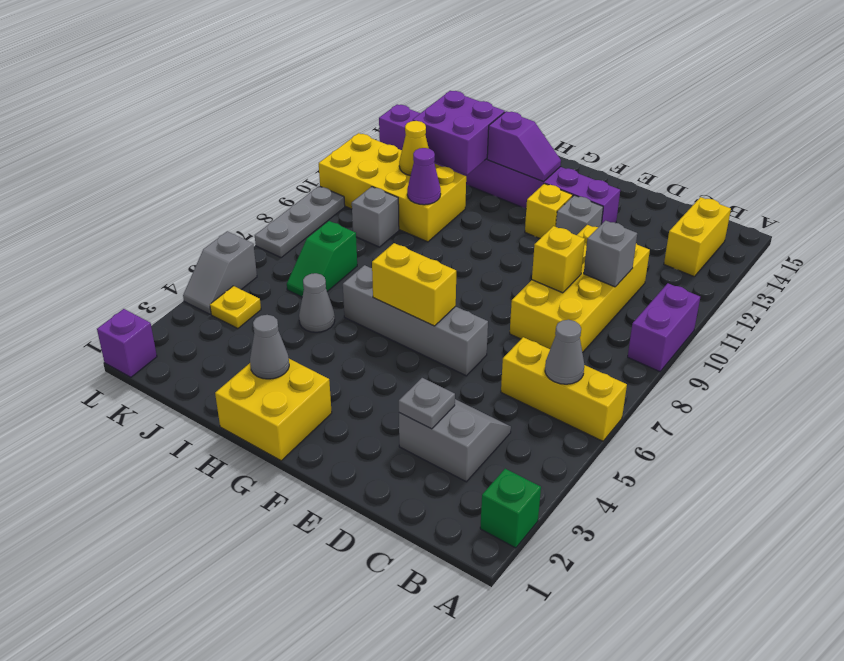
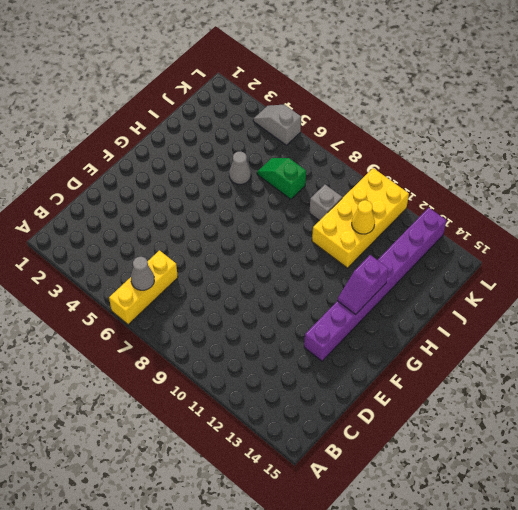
none -> green 1x1 brick [480,469,541,548]
none -> purple 1x2 brick [628,283,700,372]
none -> yellow 1x2 brick [664,197,731,276]

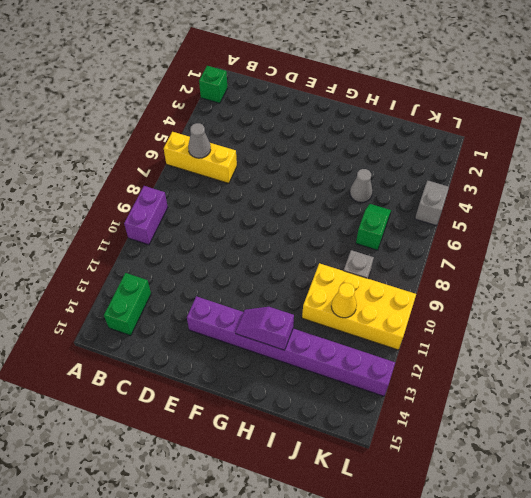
green 1x2 brick [104,273,151,336] -> yellow 1x2 brick [664,197,731,276]
none -> grey 2x2 slope [399,399,511,482]
none -> yellow 2x4 brick [510,225,650,353]
none -> grey 1x4 brick [343,265,488,376]

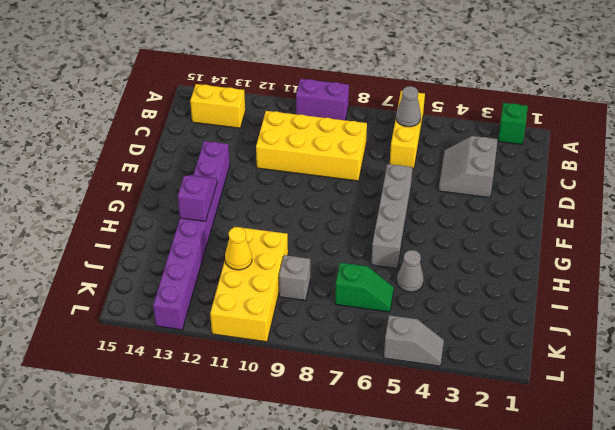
none -> grey 1x1 brick [556,195,603,235]
none -> yellow 1x1 brick [525,184,573,239]
none -> yellow 2x2 brick [215,359,332,461]

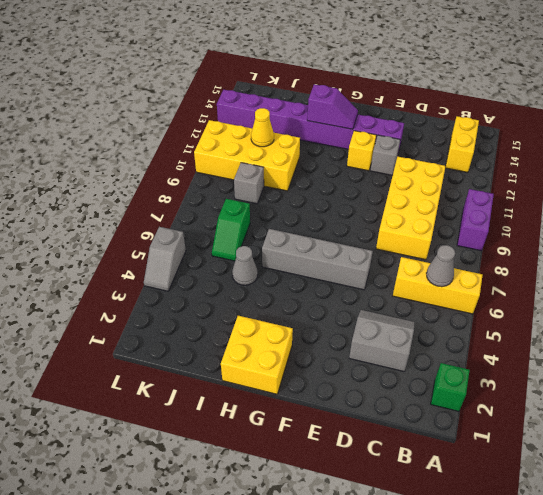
none -> yellow 1x1 plate [210,286,261,329]
none -> purple 1x1 brick [97,309,157,377]
none -> grey 1x3 plate [255,186,345,258]

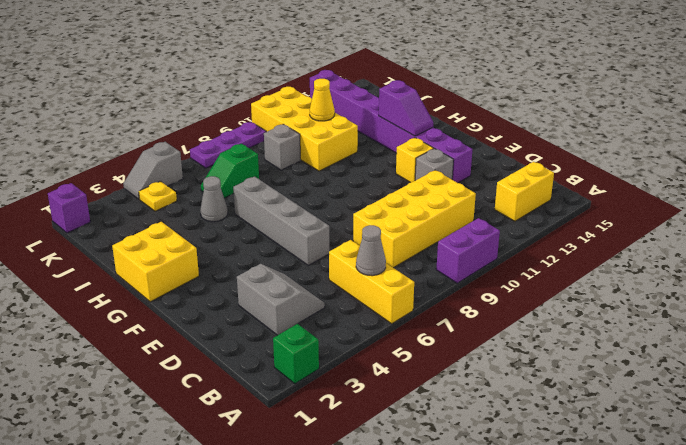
purple 1x3 plate [190,122,266,168] -> grey 1x3 plate [255,186,345,258]
none -> grey 1x1 brick [584,221,637,287]
none -> grey 1x1 plate [399,378,455,429]
none -> yellow 1x1 brick [532,226,585,293]

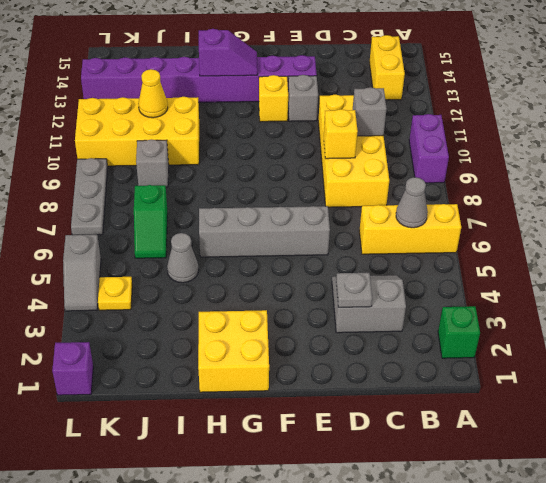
none -> yellow 1x2 brick [372,243,456,326]
none -> grey 1x1 cone [250,315,289,379]
none -> purple 1x1 cone [407,148,441,205]

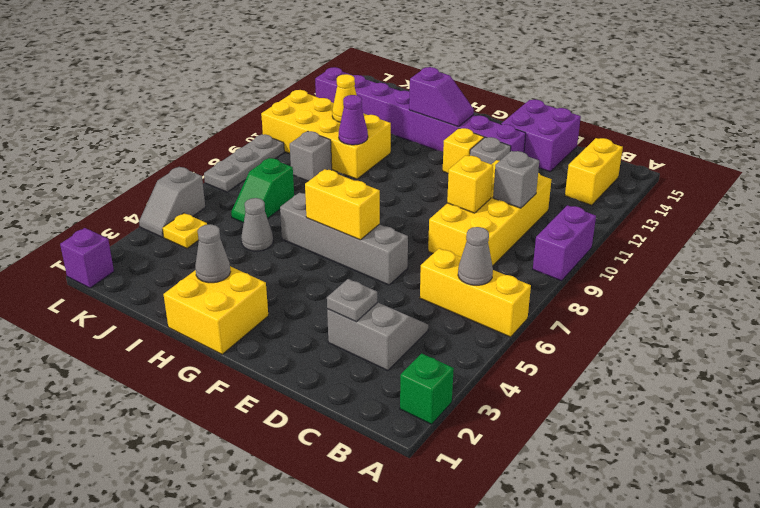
purple 2x2 brick [501,100,581,172] -> purple 2x2 brick moved to [413,91,505,175]

